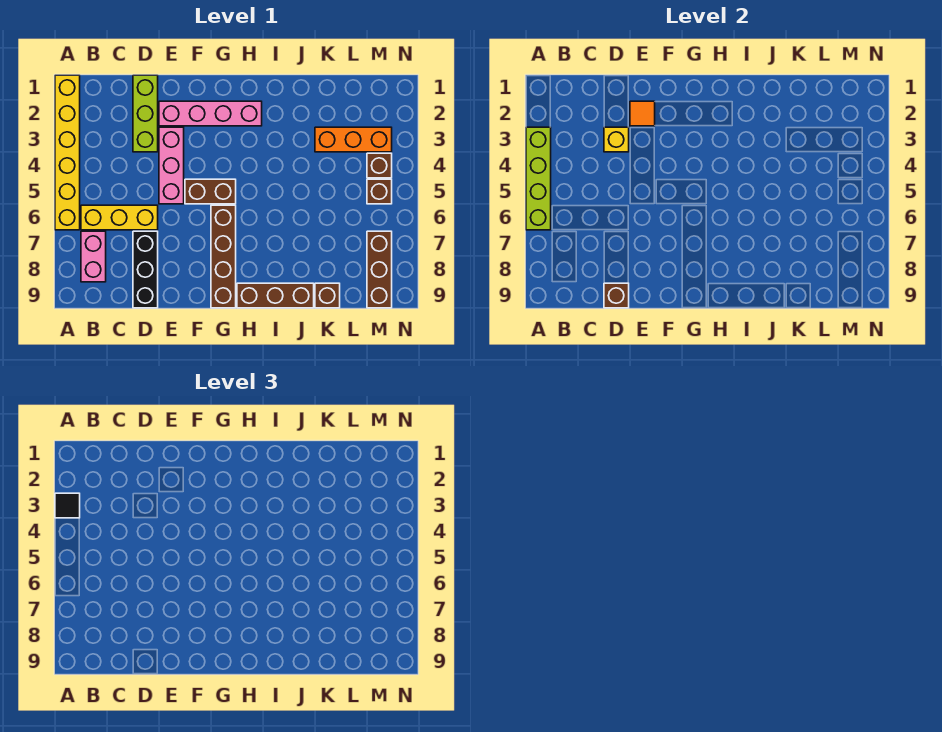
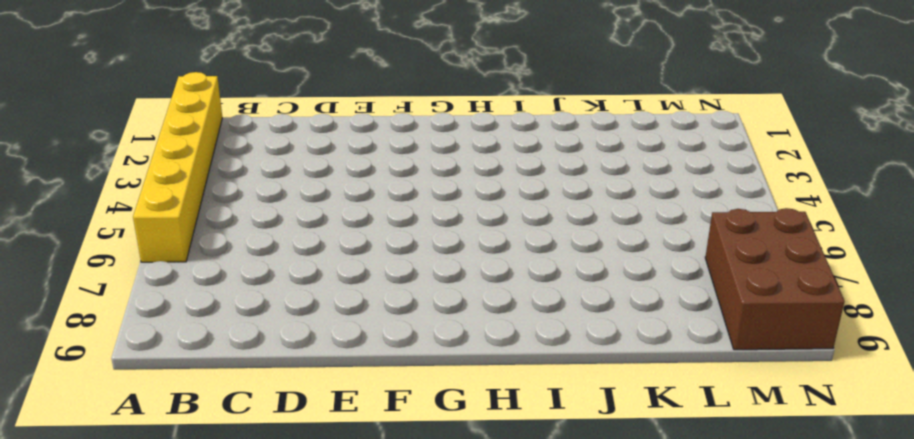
brown 2x3 brick [705,208,845,350] -> brown 1x3 brick [367,231,392,308]
none -> yellow 1x3 brick [81,205,158,230]
none -> pink 1x2 brick [81,231,106,282]
none -> lime 1x3 brick [133,75,158,152]

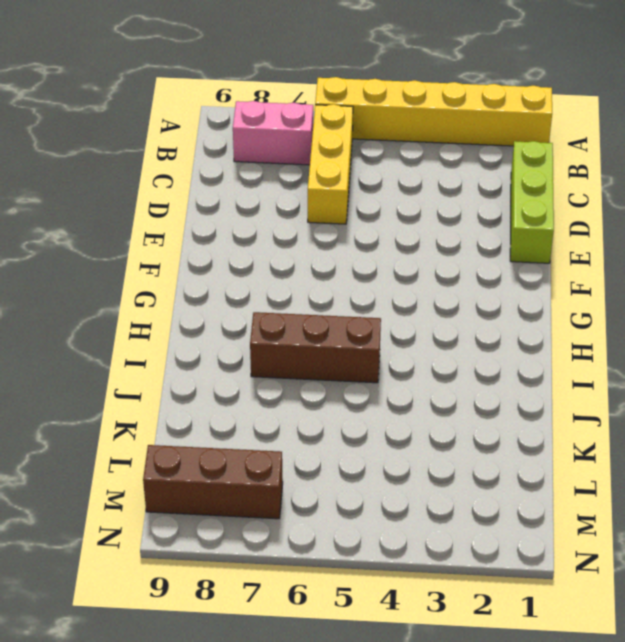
lime 1x3 brick [510,141,554,263] -> lime 1x3 brick turned to [133,75,158,152]
brown 1x3 brick [250,312,381,383] -> brown 1x3 brick turned to [237,283,314,308]
none -> black 1x3 brick [133,231,158,308]
none -> pink 1x4 brick [159,101,262,126]
none -> pink 1x3 brick [159,127,184,204]

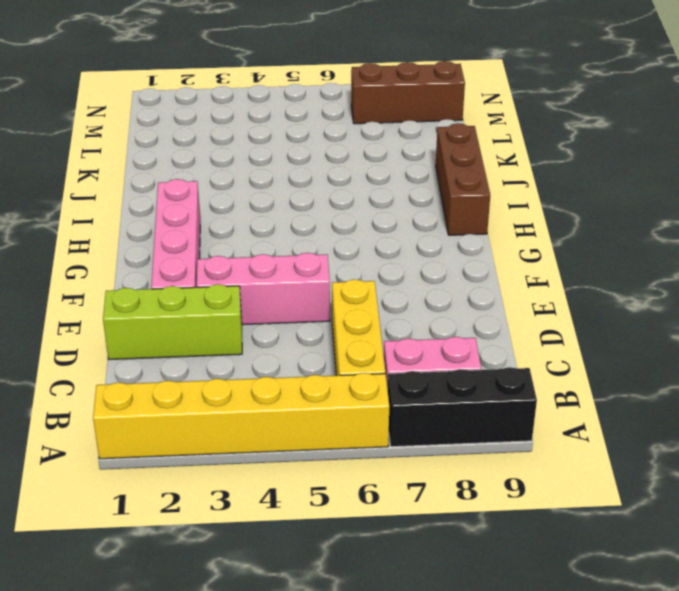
black 1x3 brick [388,367,537,447] -> black 1x3 brick moved to [133,231,158,308]
none -> brown 1x2 brick [185,179,236,204]
none -> brown 1x4 brick [211,205,236,308]
none -> orange 1x3 brick [315,127,392,152]

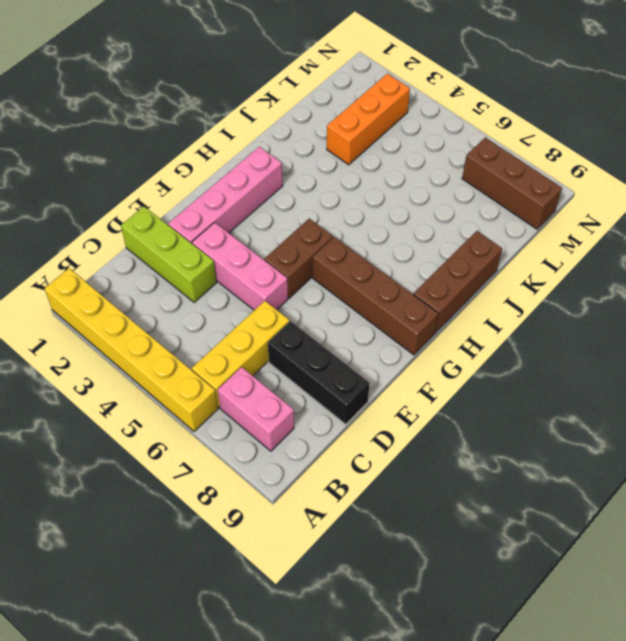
none -> brown 1x1 brick [315,283,340,308]
none -> brown 1x1 brick [367,153,392,178]
none -> brown 1x1 brick [367,179,392,204]

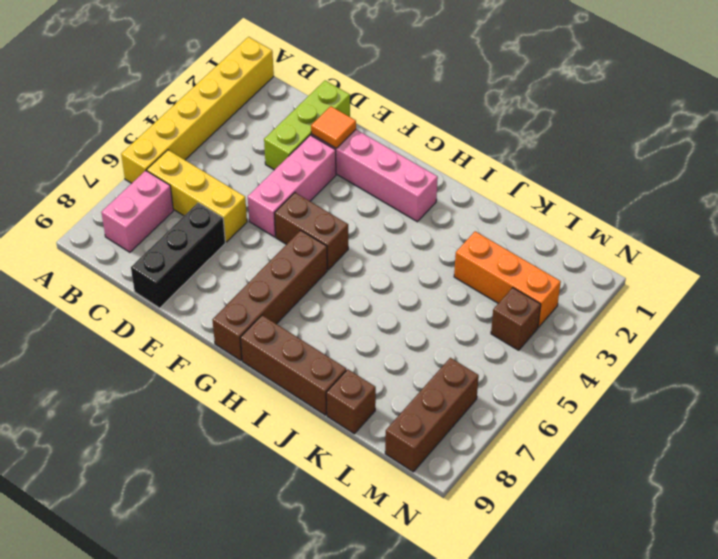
none -> brown 1x1 brick [367,179,392,204]
none -> lime 1x4 brick [526,127,551,230]
none -> yellow 1x1 brick [604,127,629,152]

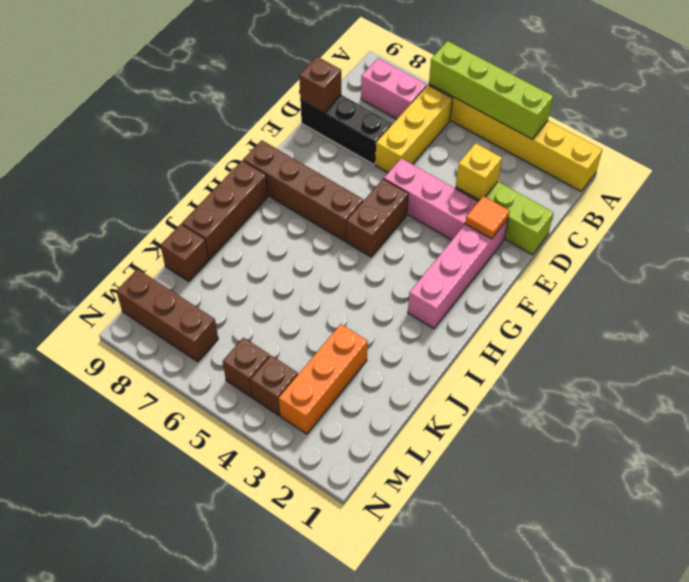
none -> black 1x1 tile [55,493,80,518]

